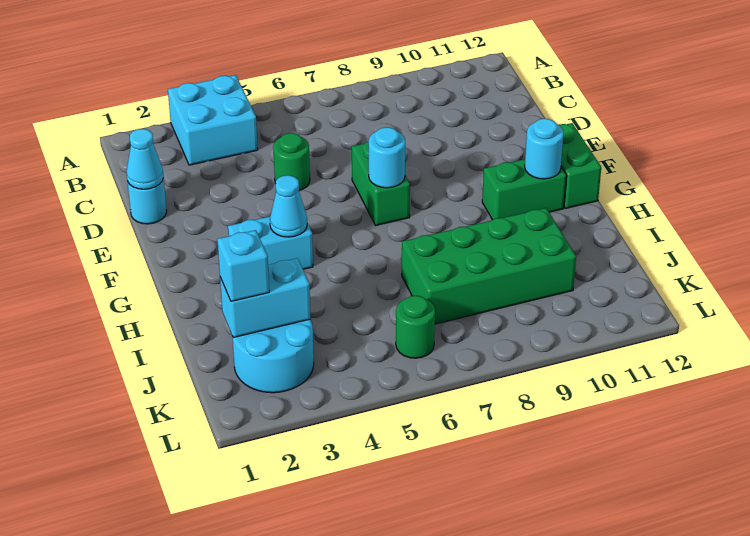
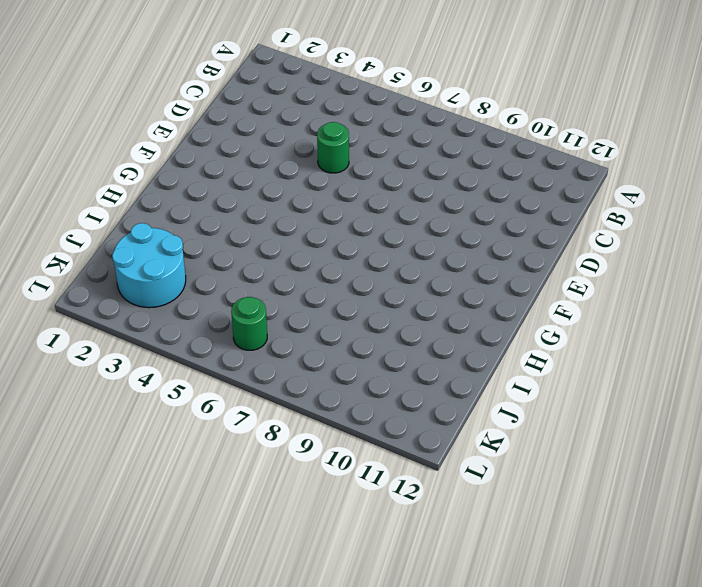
none -> cyan 2x2 brick [168,75,258,165]
none -> cyan 1x1 round brick [128,178,167,224]
none -> green 1x2 brick [352,141,410,225]

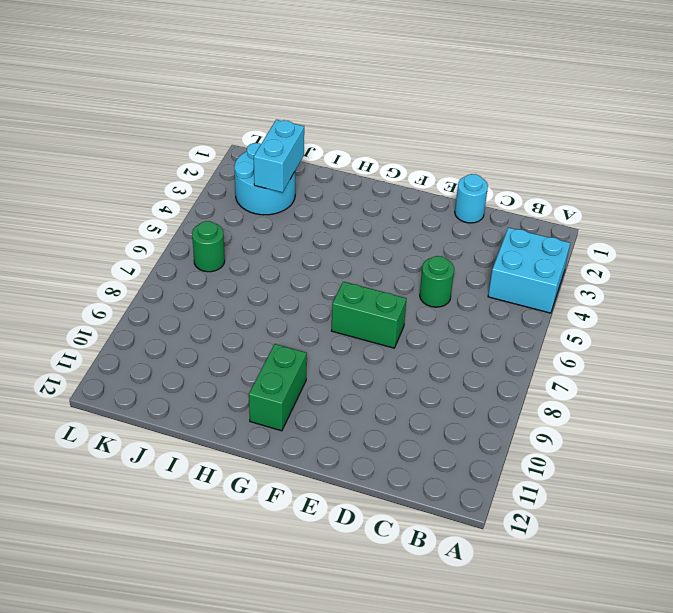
none -> green 1x2 brick [559,123,601,208]
none -> cyan 1x2 brick [228,217,313,269]
none -> green 2x4 brick [402,208,576,324]

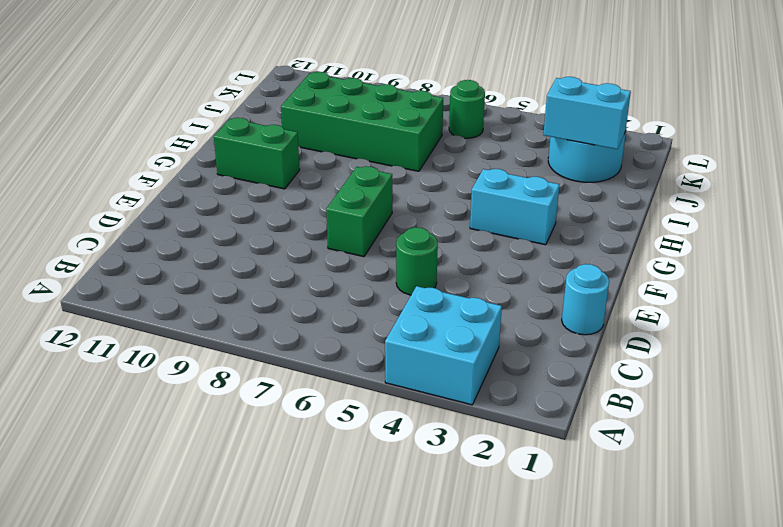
none -> green 1x2 brick [559,123,601,208]
none -> cyan 1x1 cone [127,129,163,189]
none -> cyan 1x1 round brick [369,127,405,188]

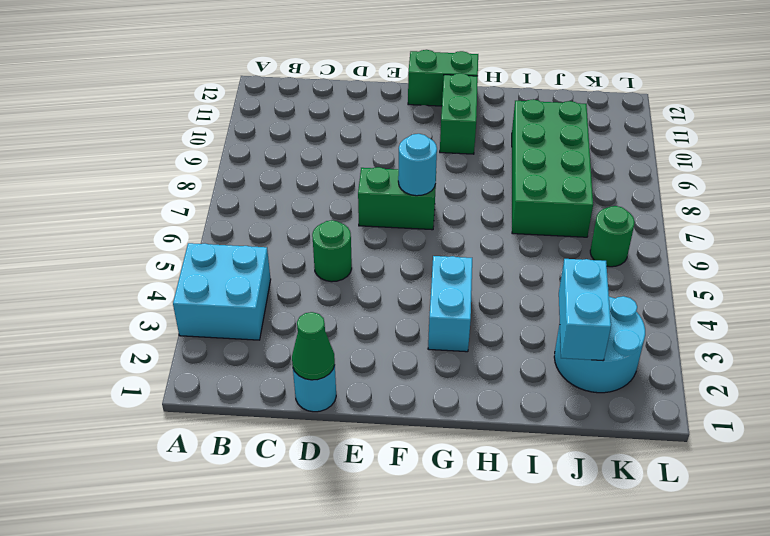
green 1x1 cone [292,312,335,380] -> cyan 1x1 cone [127,129,163,189]
none -> cyan 1x1 cone [270,175,307,237]
none -> cyan 1x1 round brick [525,119,564,179]
none -> cyan 1x1 brick [217,230,269,302]

